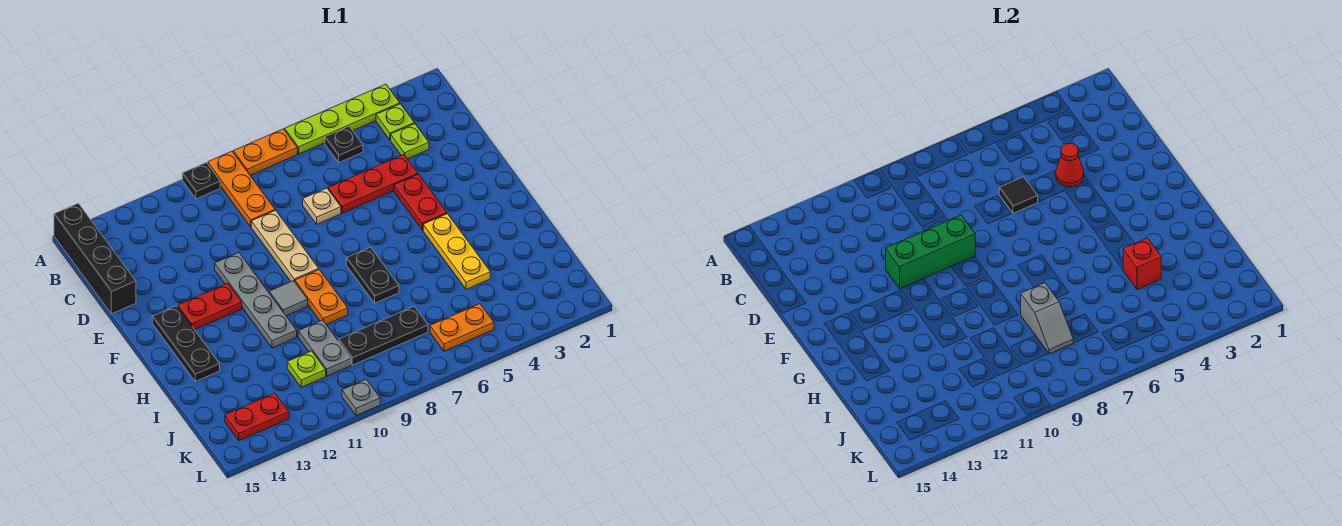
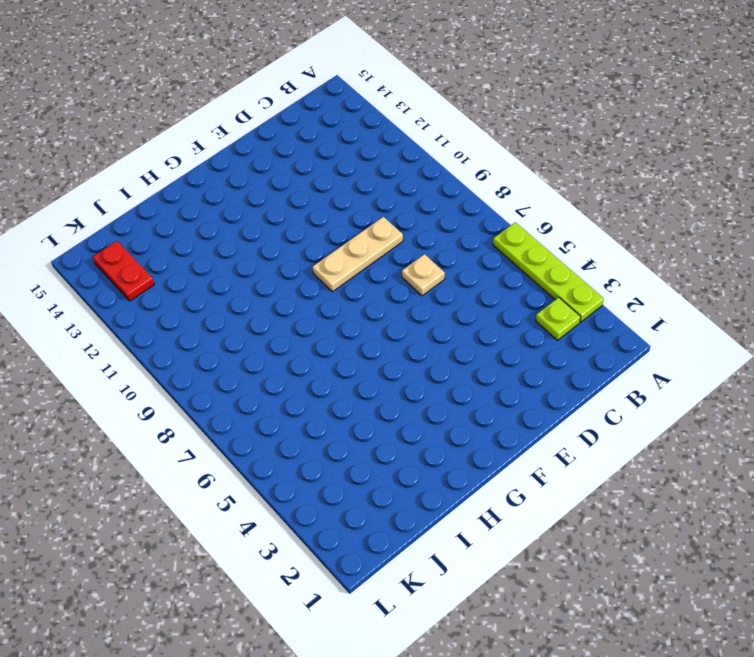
none -> orange 1x2 plate [233,129,297,175]
none -> orange 1x3 plate [208,151,275,227]
none -> black 1x1 plate [182,162,220,199]
none -> black 1x4 brick [54,203,136,314]

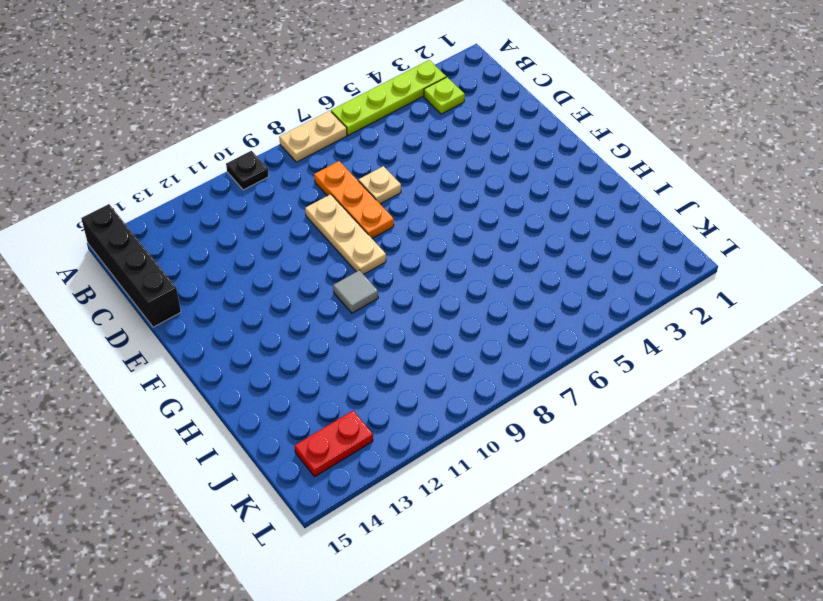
tan 1x2 plate [279,111,347,162] -> orange 1x2 plate [233,129,297,175]
orange 1x3 plate [314,161,394,238] -> orange 1x3 plate moved to [208,151,275,227]
none -> black 1x1 plate [325,126,363,162]
none -> lime 1x1 plate [391,124,429,159]
none -> red 1x3 plate [328,155,418,213]
none -> red 1x2 plate [394,174,447,230]

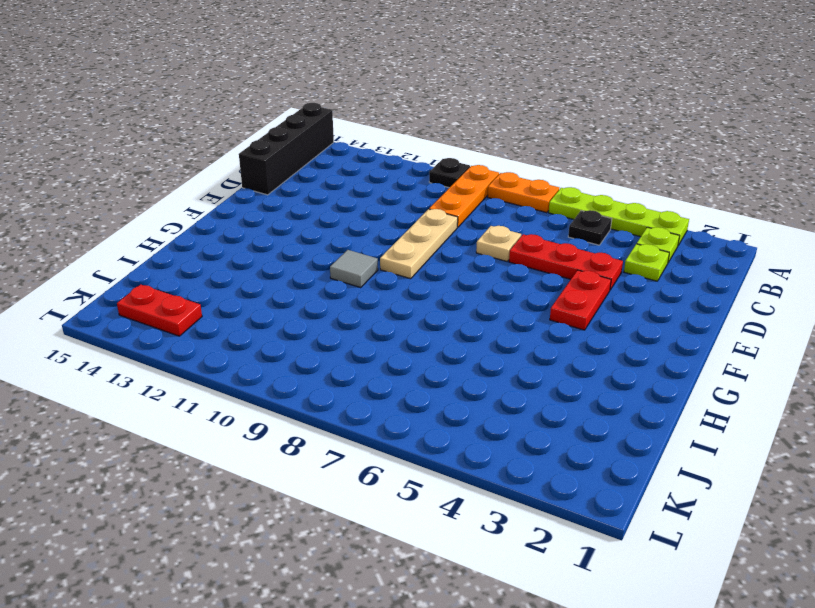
none -> grey 1x4 plate [215,253,297,348]
none -> red 1x2 plate [178,283,242,330]
none -> black 1x3 plate [152,306,220,381]
none -> yellow 1x3 plate [423,214,490,289]

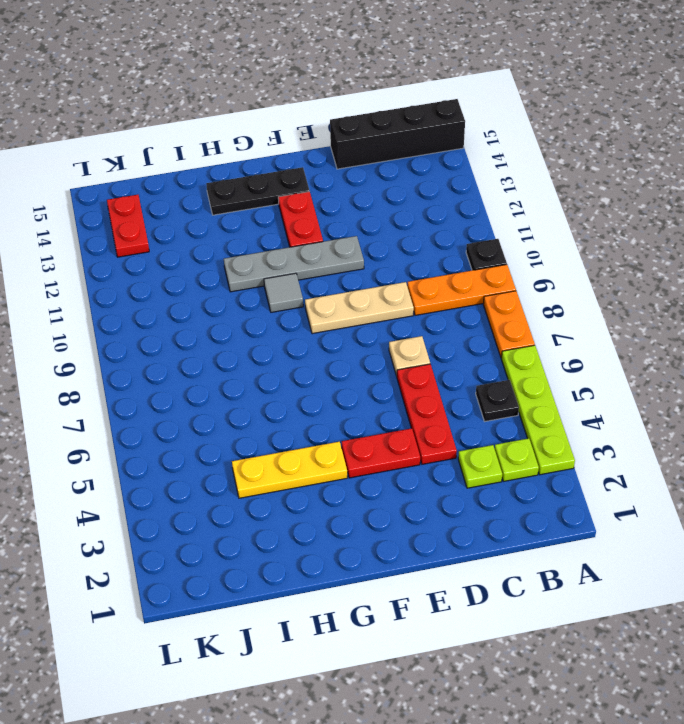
none -> black 1x2 plate [346,247,399,303]
none -> orange 1x2 plate [295,270,348,324]
none -> grey 1x2 plate [298,320,351,376]
none -> black 1x3 plate [339,307,428,365]

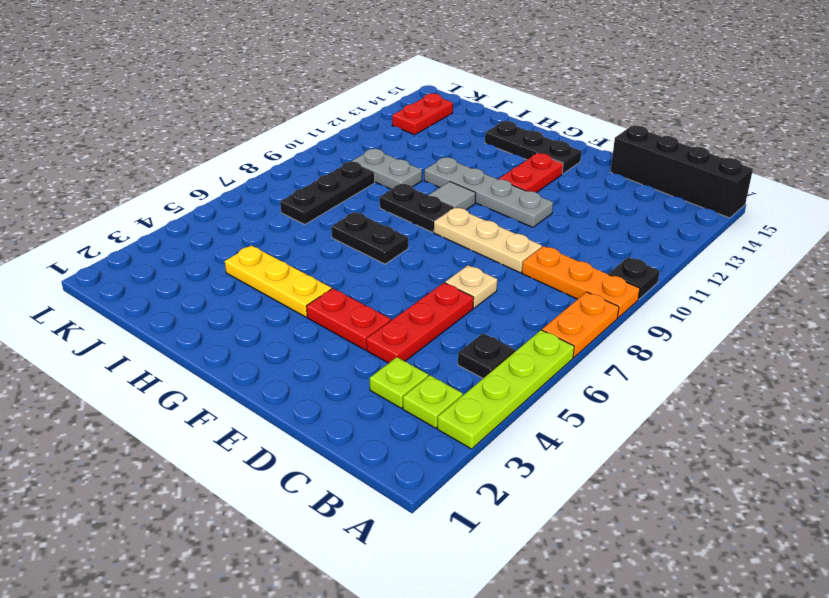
black 1x2 plate [380,184,454,232] -> orange 1x2 plate [295,270,348,324]
none -> lime 1x1 plate [287,351,326,387]
none -> orange 1x2 plate [430,304,494,351]
none -> grey 1x1 plate [342,379,380,416]
none -> red 1x1 cone [1056,143,1084,187]

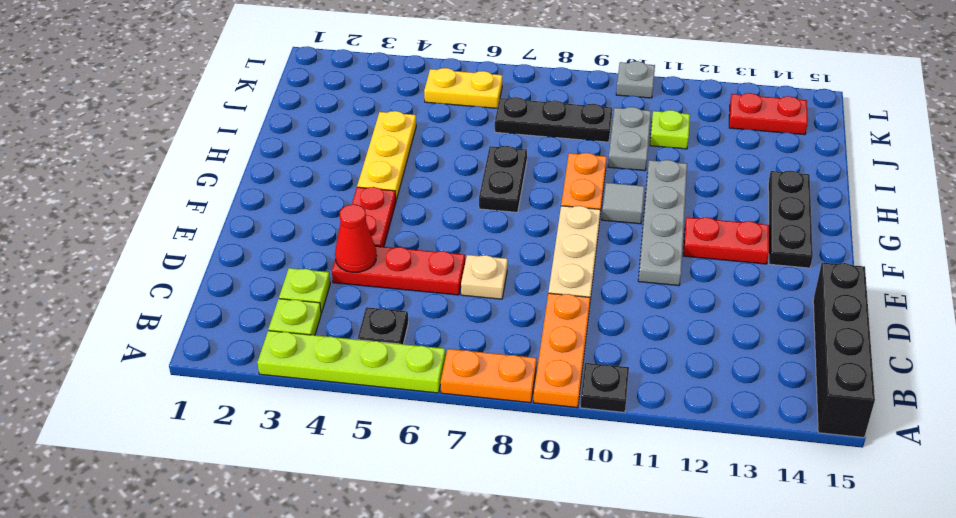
yellow 1x2 plate [424,68,502,108] -> orange 1x2 plate [430,304,494,351]
none -> black 1x1 tile [999,177,1038,213]
none -> green 1x3 brick [886,215,975,289]
none -> red 1x1 brick [1123,238,1161,289]
none -> grey 1x2 slope [1021,283,1073,354]

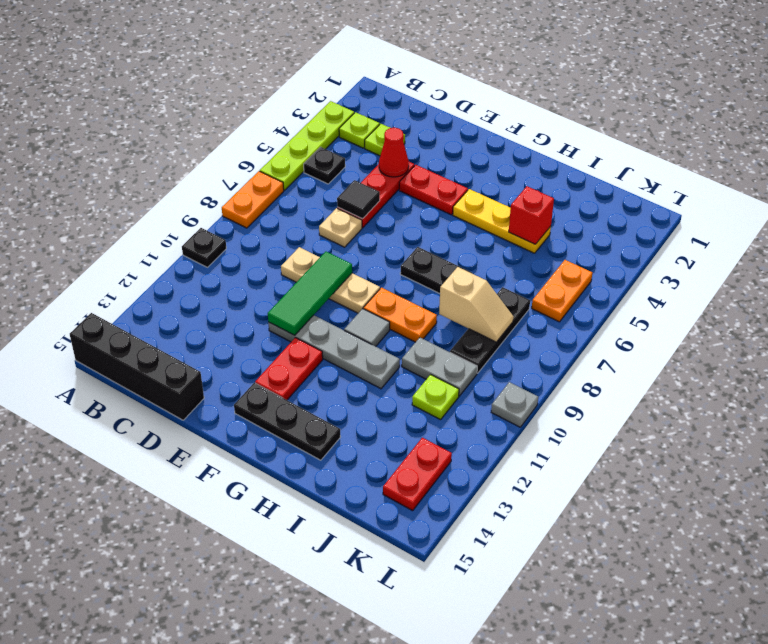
green 1x3 tile [268,252,352,335] -> green 1x3 brick [886,215,975,289]
tan 1x2 slope [439,267,514,342] -> grey 1x2 slope [1021,283,1073,354]
none -> orange 1x3 plate [208,151,275,227]

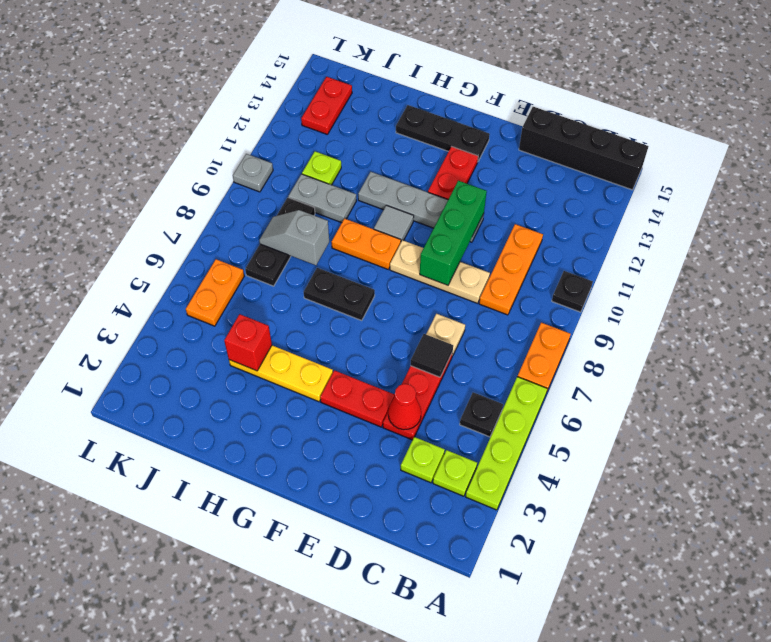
orange 1x3 plate [479,224,543,315] -> orange 1x3 plate turned to [208,151,275,227]

